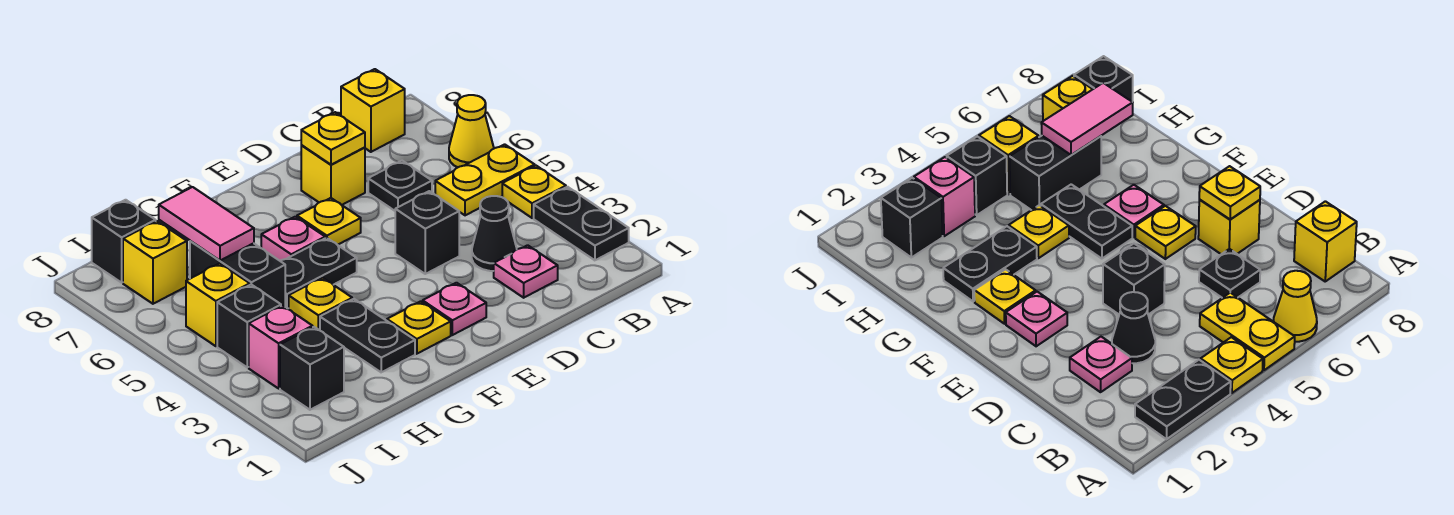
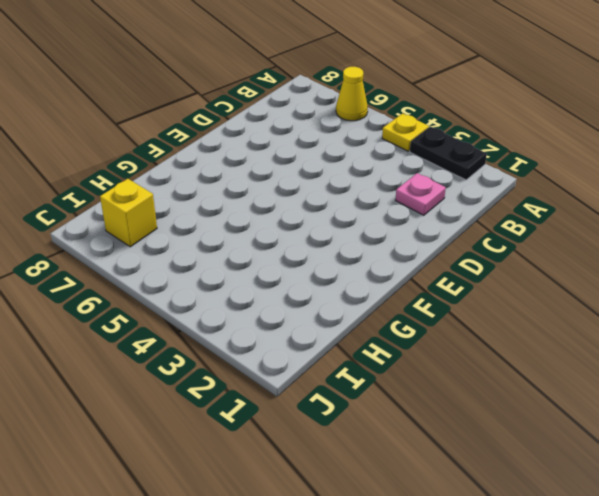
none -> yellow 1x2 plate [435,144,535,215]
none -> yellow 1x1 brick [341,69,405,152]
none -> black 1x1 cone [472,196,517,271]

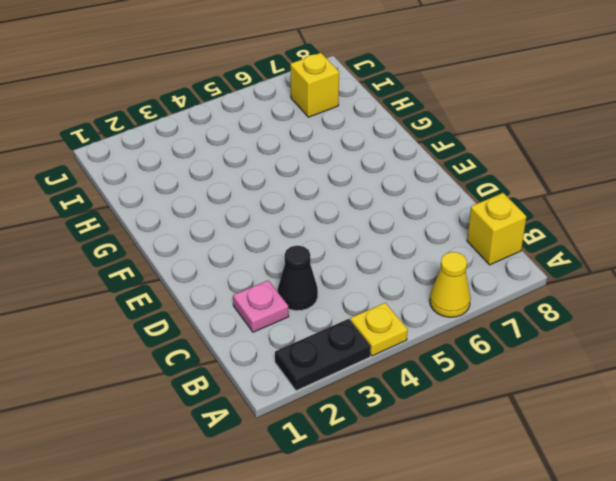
none -> yellow 1x2 plate [435,144,535,215]
none -> black 1x1 plate [368,161,432,211]
none -> black 1x1 brick [395,191,459,274]

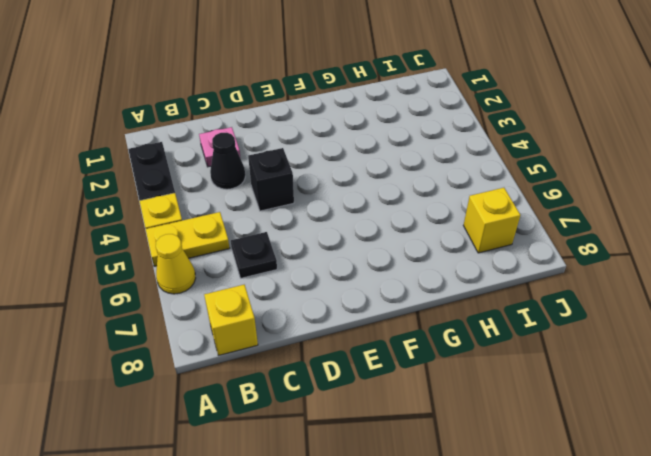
none -> yellow 1x1 brick [301,145,365,205]
none -> pink 1x1 plate [423,283,486,335]
none -> yellow 1x1 plate [297,198,361,245]

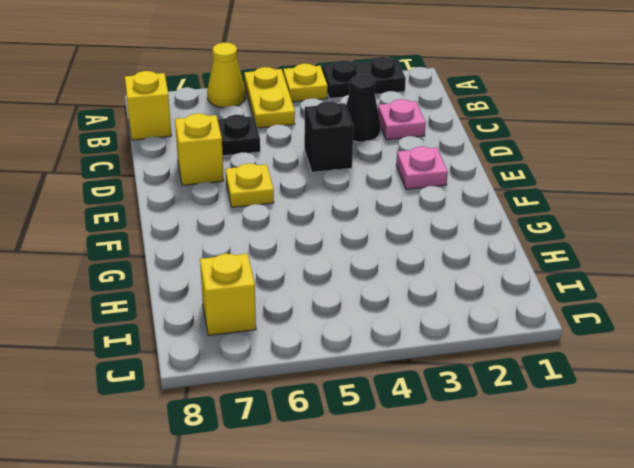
none -> yellow 1x1 plate [387,301,451,354]
none -> black 1x2 plate [281,238,357,309]
none -> pink 1x1 plate [261,217,325,261]

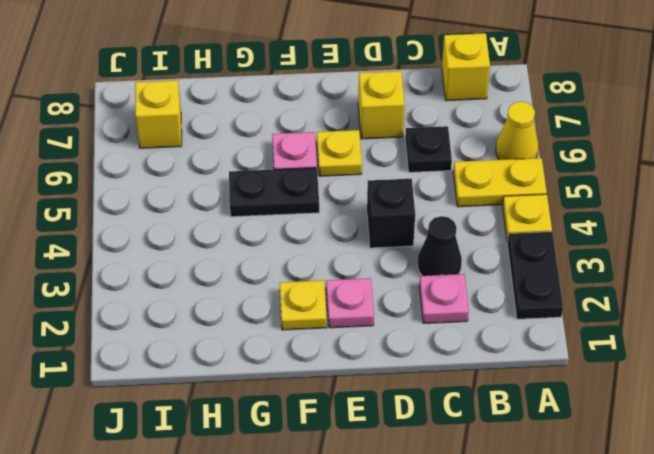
none -> black 1x2 plate [320,299,415,372]
none -> yellow 1x1 plate [289,278,352,330]
none -> black 1x2 brick [190,241,285,307]

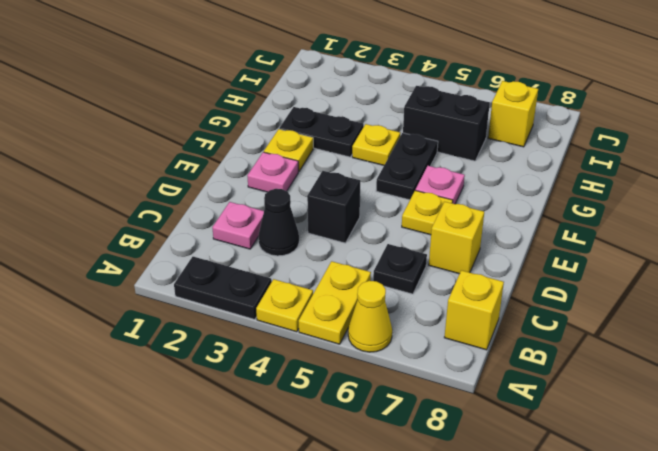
none -> black 1x1 brick [280,327,344,410]
none -> pink 1x1 brick [249,306,313,388]
none -> black 1x1 brick [217,284,281,367]

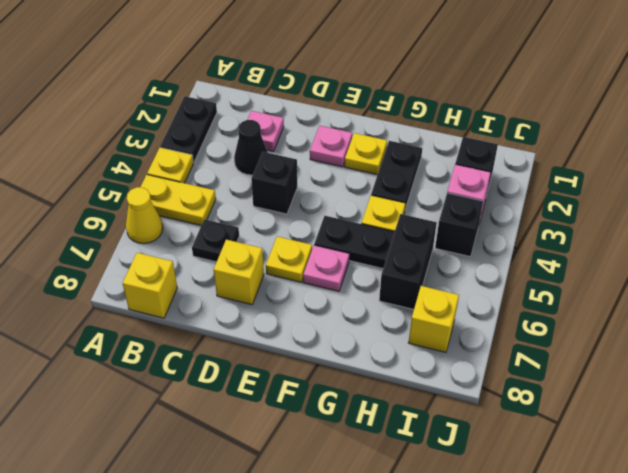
none -> yellow 1x1 brick [186,263,250,346]
none -> black 1x1 brick [92,200,156,283]
none -> yellow 1x1 plate [301,112,365,165]

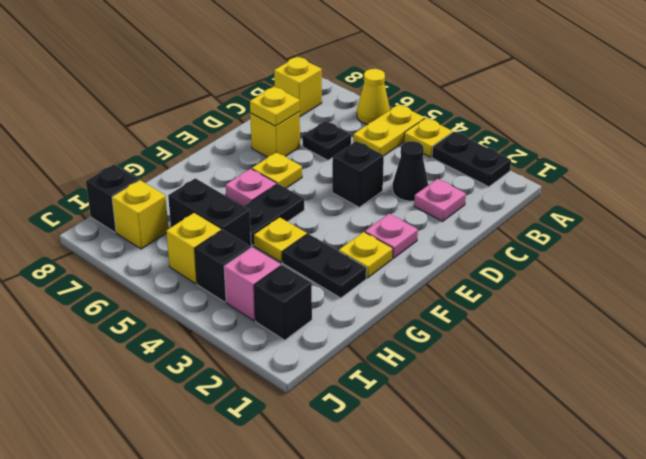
none -> pink 1x2 tile [159,187,254,261]

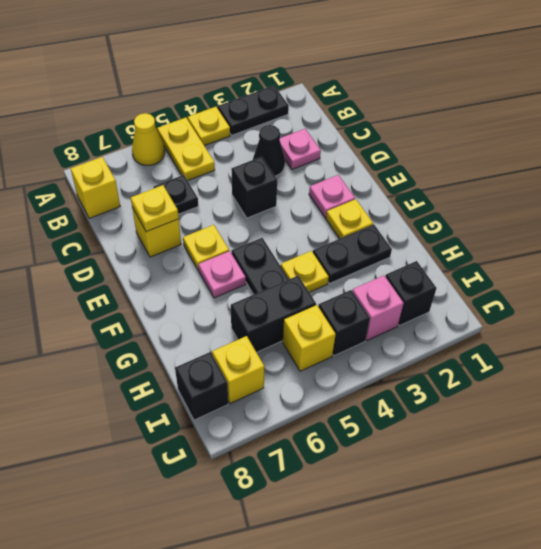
none -> pink 1x2 tile [159,187,254,261]

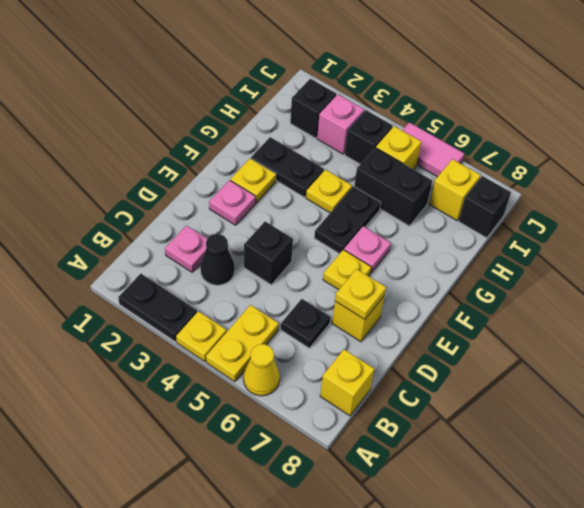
pink 1x2 tile [402,122,464,177] -> pink 1x2 tile moved to [159,187,254,261]

